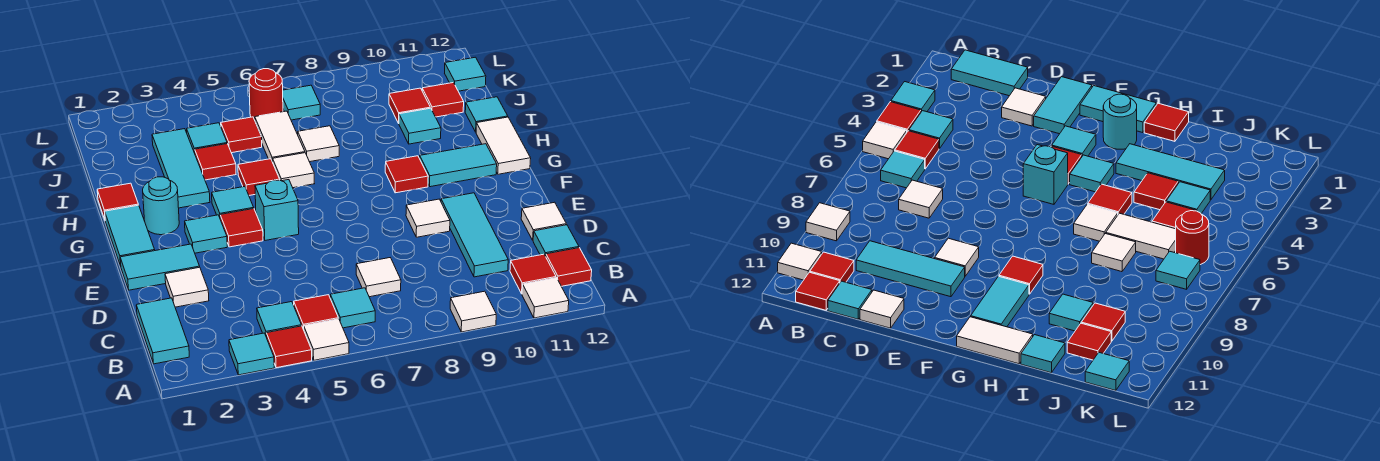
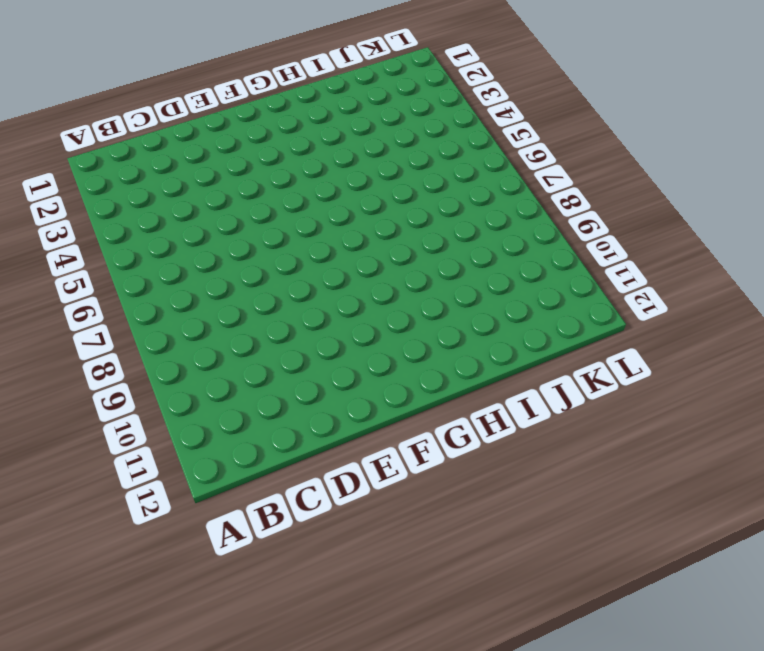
none -> cyan 1x1 tile [229,333,274,375]
none -> red 1x1 tile [266,326,312,368]
none -> white 1x1 tile [304,319,349,360]
none -> white 1x1 tile [450,291,496,332]

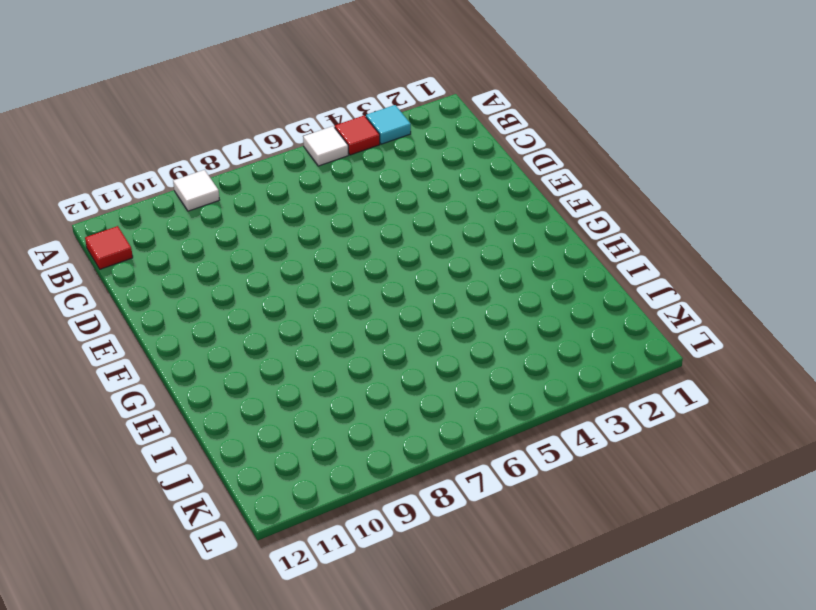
none -> white 1x1 tile [522,278,569,318]
none -> cyan 1x2 tile [136,298,189,364]
none -> cyan 1x1 tile [257,302,301,337]
none -> red 1x1 tile [294,295,338,330]

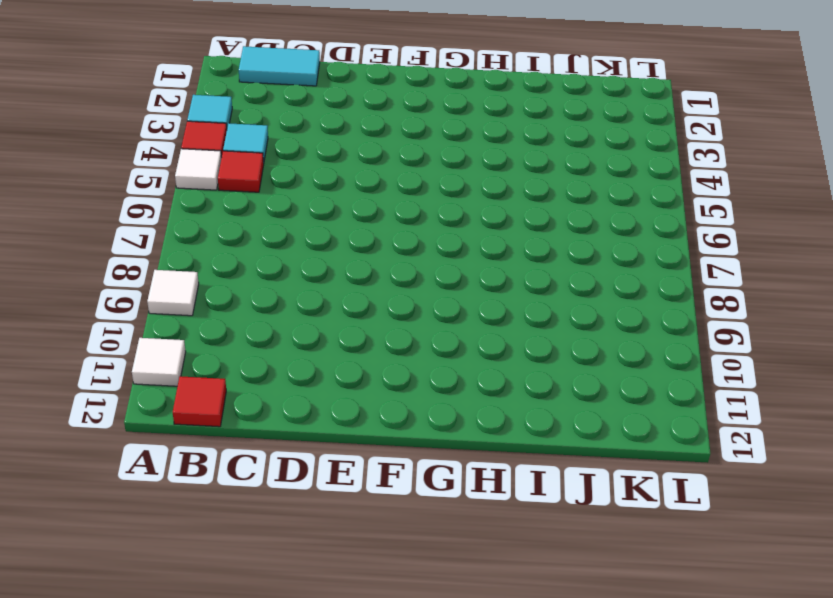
none -> cyan 1x1 tile [330,288,375,328]
none -> red 1x1 tile [510,254,556,294]
none -> white 1x1 tile [356,258,401,297]
none -> cyan 1x3 tile [441,193,508,277]

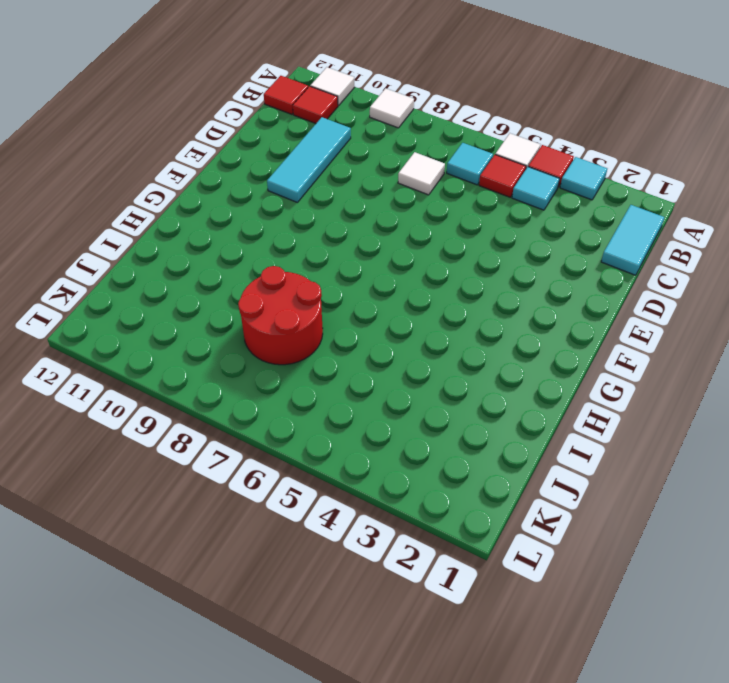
red 2x2 round brick [238,266,323,365] -> white 1x1 tile [298,126,339,162]
none -> cyan 1x1 tile [533,225,579,256]
none -> white 1x1 tile [165,267,209,307]
none -> white 1x1 tile [521,202,566,240]
none -> cyan 1x2 tile [120,244,200,290]

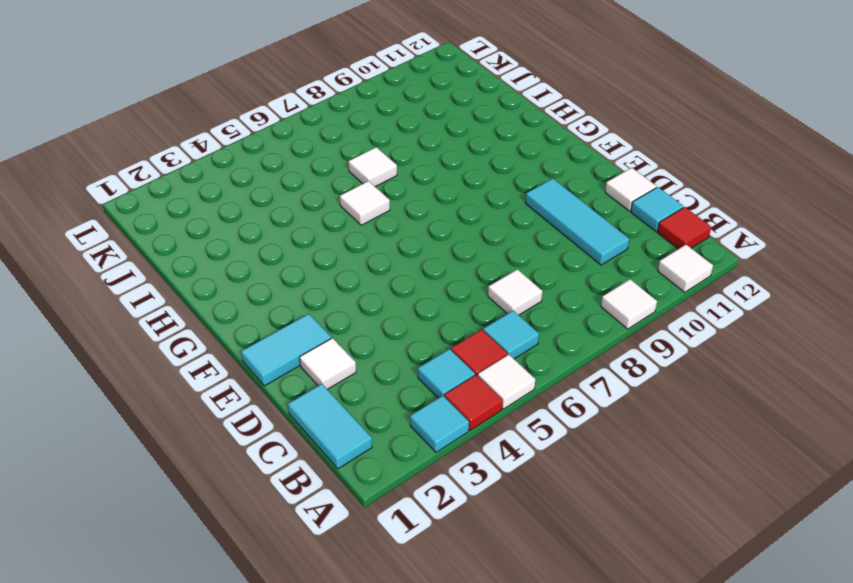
none -> red 1x1 tile [510,254,556,294]
none -> white 1x1 tile [406,199,450,237]
none -> cyan 1x2 tile [105,205,155,266]
none -> cyan 1x1 tile [185,215,227,253]

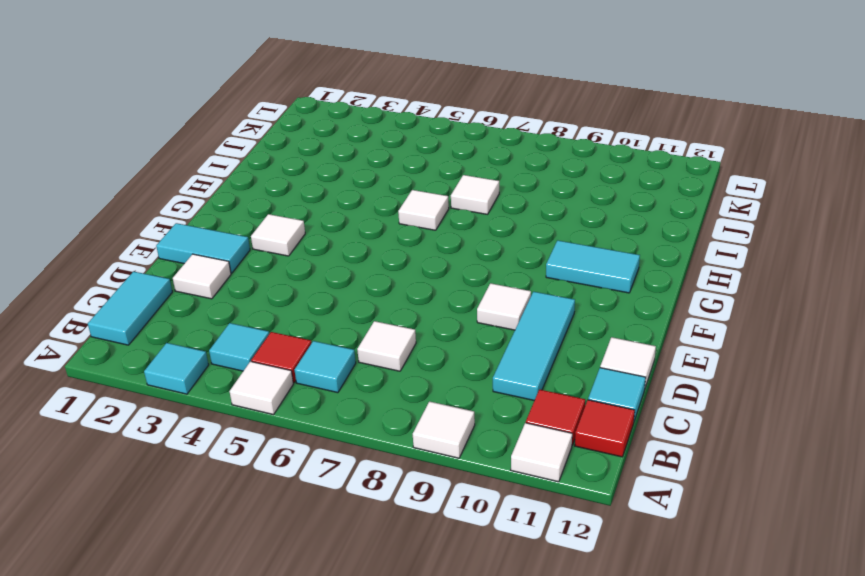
white 1x1 tile [251,214,305,256] -> cyan 1x1 tile [185,215,227,253]
none -> red 1x1 tile [266,326,312,368]
none -> cyan 1x2 tile [105,205,155,266]
none -> red 1x1 tile [220,209,263,247]
none -> cyan 1x1 brick [255,180,299,240]

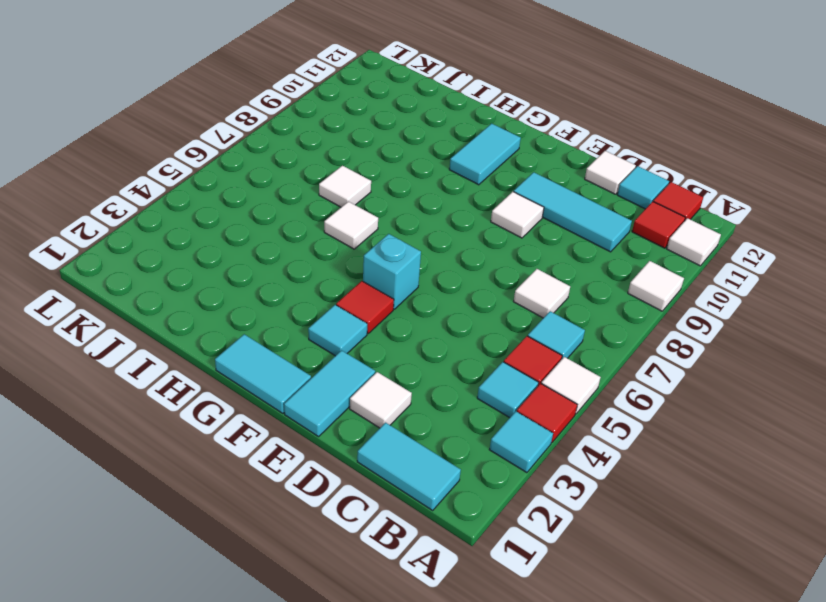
none -> cyan 1x1 round brick [143,177,179,235]
none -> cyan 1x1 tile [212,187,254,217]
none -> red 1x1 tile [385,156,428,193]
none -> white 1x2 tile [476,117,531,174]

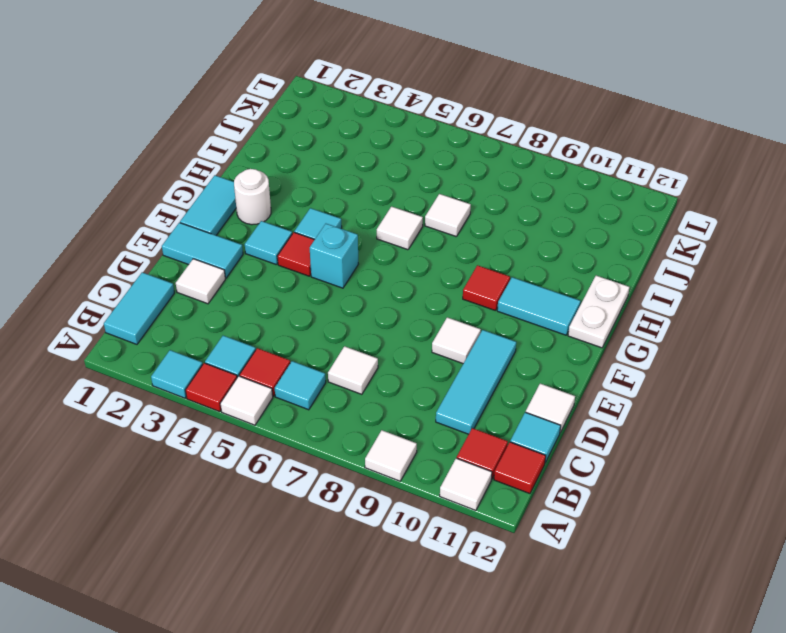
white 1x1 round brick [234,169,271,225] -> cyan 1x1 round brick [143,177,179,235]
white 1x2 plate [568,276,629,348] -> white 1x2 tile [476,117,531,174]
none -> red 1x1 tile [97,183,138,219]
none -> cyan 1x3 tile [152,129,210,208]
none -> red 1x1 tile [238,159,280,195]
none -> red 1x1 tile [195,144,236,180]

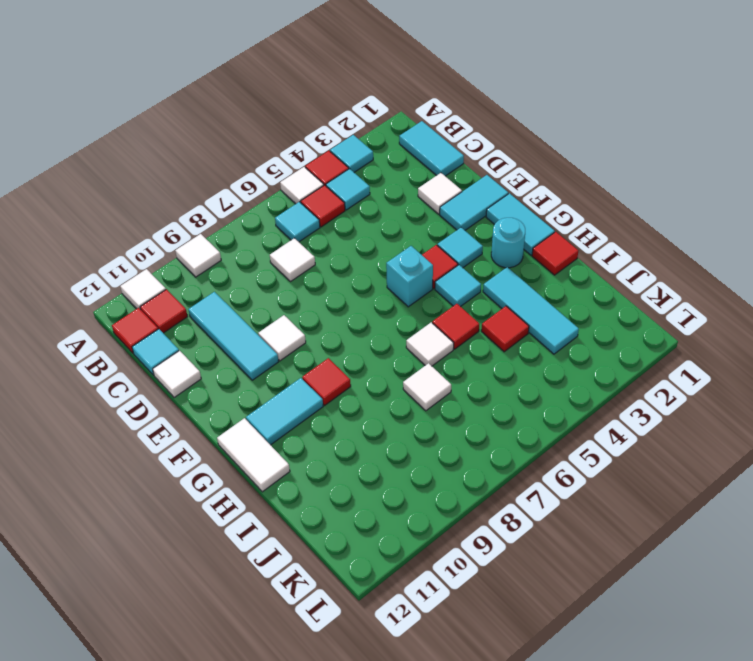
none -> white 1x2 tile [255,111,305,162]
none -> cyan 1x1 tile [399,108,441,144]
none -> cyan 1x1 tile [465,97,508,132]
none -> cyan 1x1 tile [187,123,227,153]

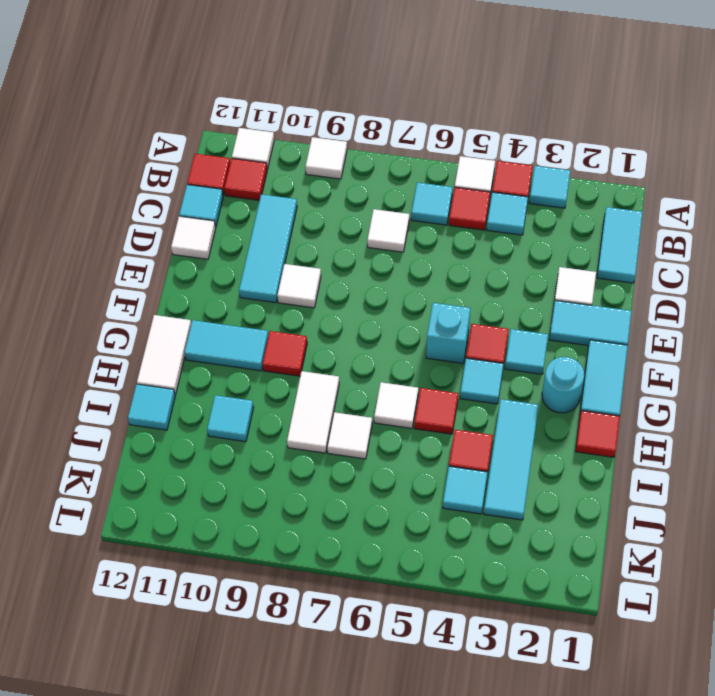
white 1x2 tile [287,371,339,453] -> white 1x2 tile moved to [255,111,305,162]
none -> red 1x1 tile [221,117,262,153]
none -> red 1x1 tile [389,88,430,123]
none -> red 1x1 tile [422,83,464,117]
none -> red 1x1 round brick [249,69,283,120]

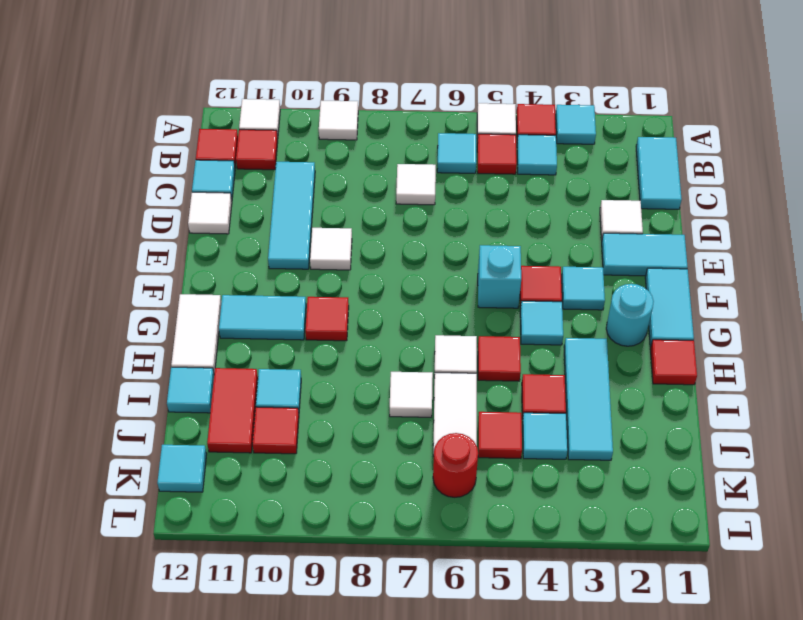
red 1x2 tile [207,368,258,453] -> red 1x1 tile [422,83,464,117]
none -> cyan 1x1 tile [283,85,320,120]

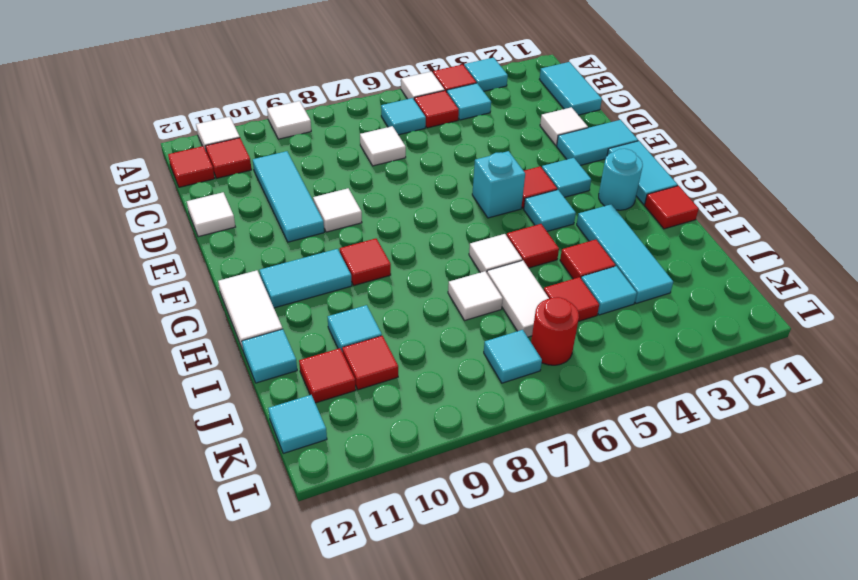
none -> cyan 1x1 tile [533,225,579,256]

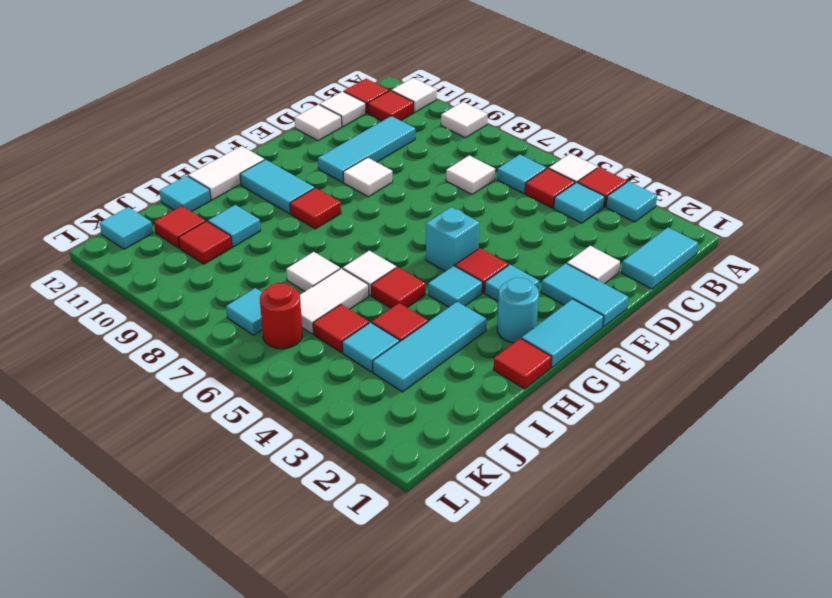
white 1x1 tile [320,91,366,127] -> cyan 1x1 tile [533,225,579,256]

